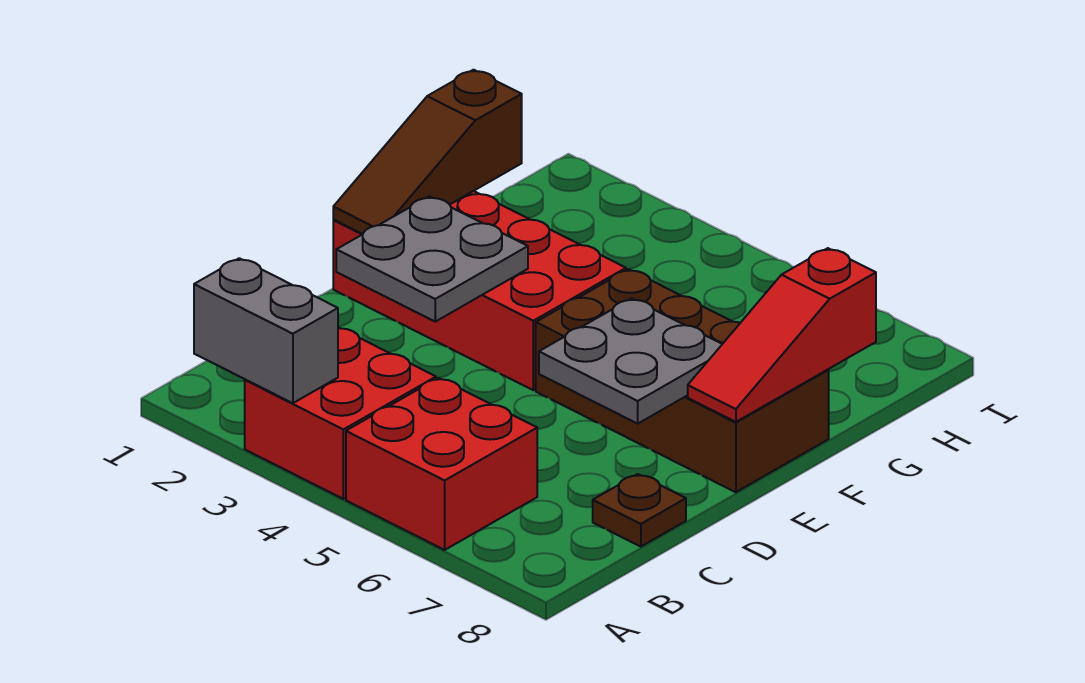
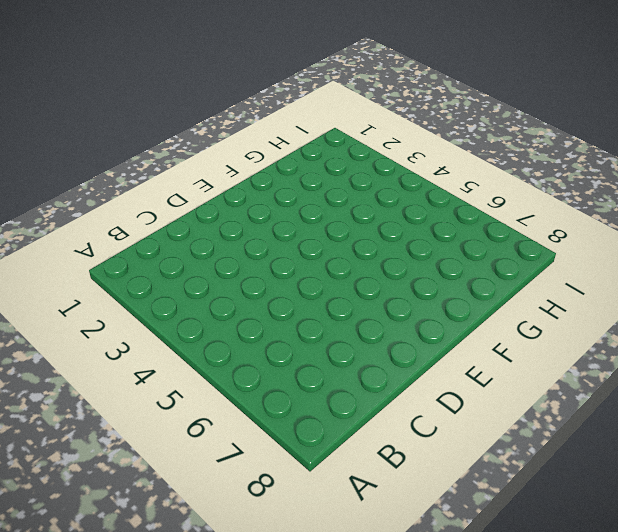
none -> red 2x2 brick [245,327,436,499]
none -> red 2x2 brick [346,378,537,550]

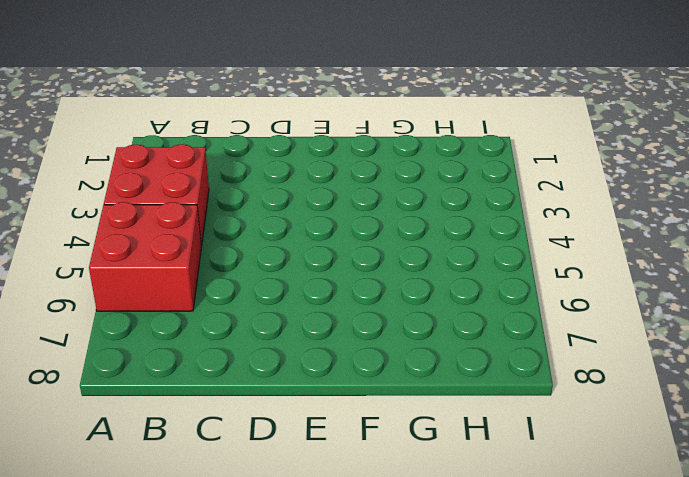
none -> brown 1x1 plate [593,474,686,547]
none -> red 2x4 brick [333,191,626,390]

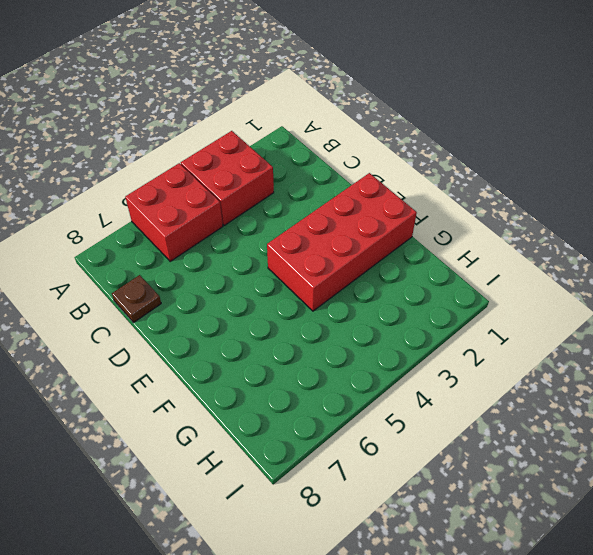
none -> brown 2x4 brick [536,269,829,492]
none -> grey 1x2 brick [194,258,338,403]

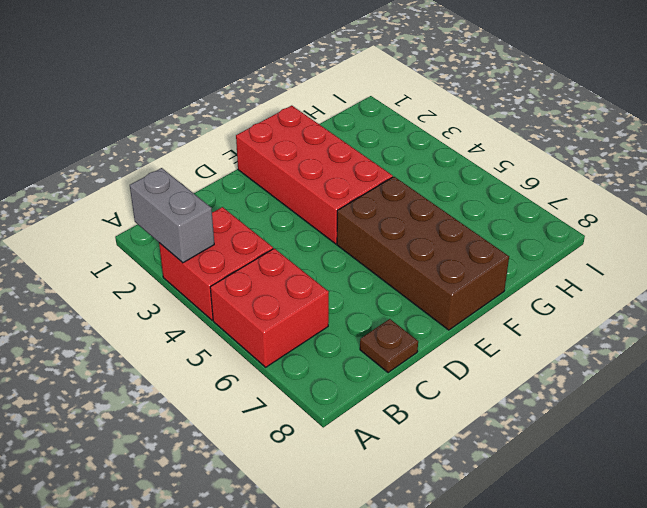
none -> grey 2x2 plate [336,196,528,322]
none -> grey 2x2 plate [539,298,722,424]

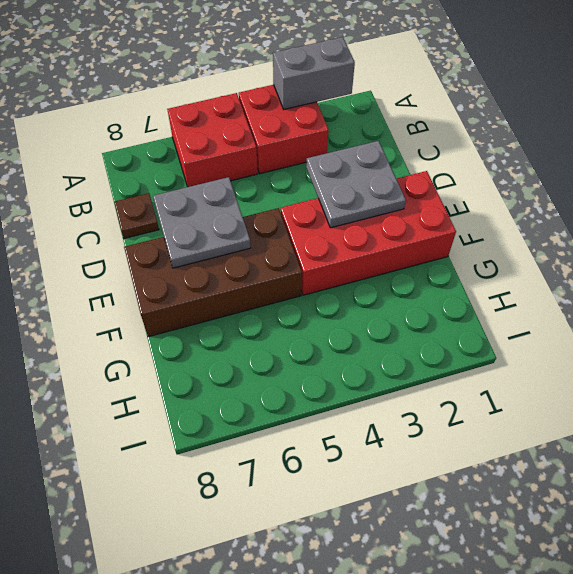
none -> brown 1x3 slope [333,70,522,234]
none -> red 1x3 slope [688,248,876,422]

